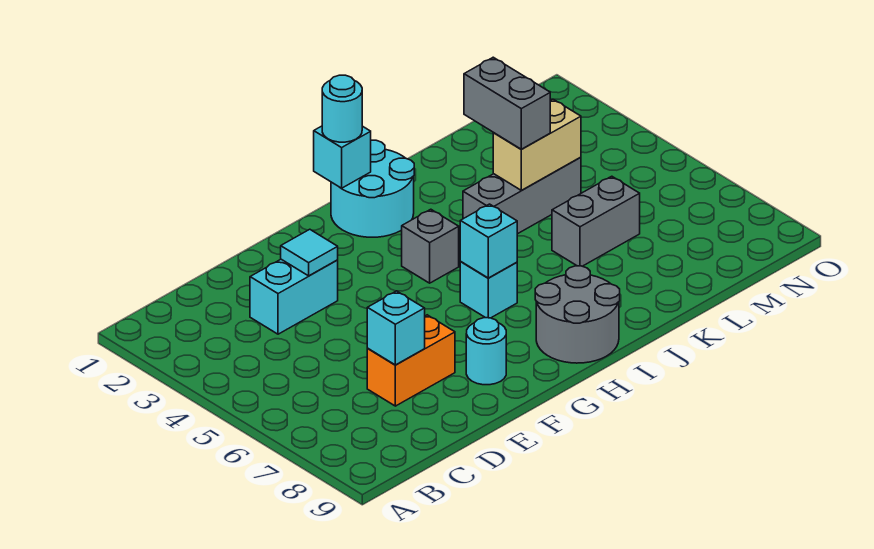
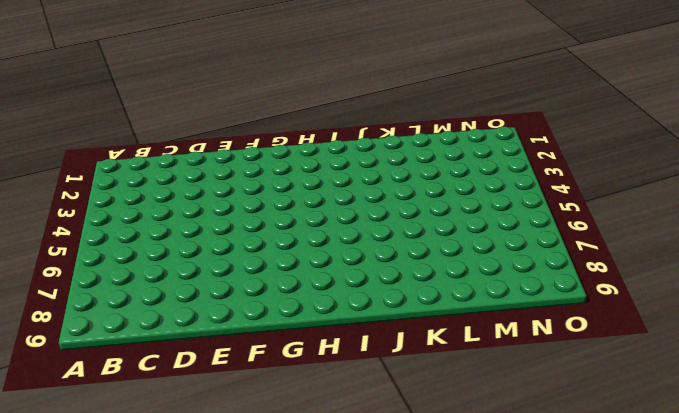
none -> cyan 1x2 brick [250,259,338,334]
none -> orange 1x2 brick [367,315,455,406]
none -> cyan 1x1 round brick [466,318,506,385]

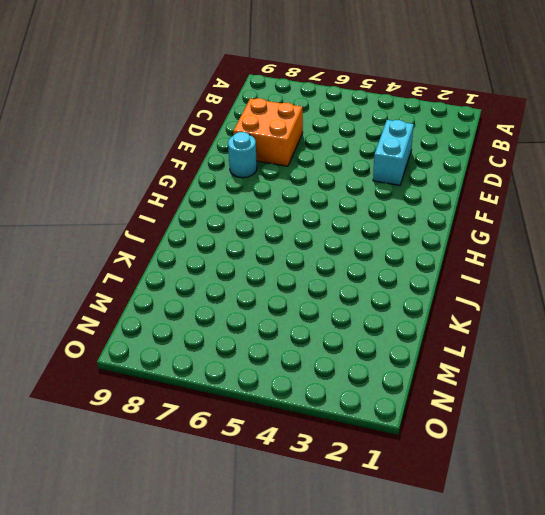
orange 2x2 brick [233,98,303,166] -> orange 1x2 brick [367,315,455,406]
none -> cyan 2x2 round brick [331,140,414,237]
none -> grey 1x1 brick [402,209,459,283]
none -> cyan 1x1 brick [460,262,517,318]

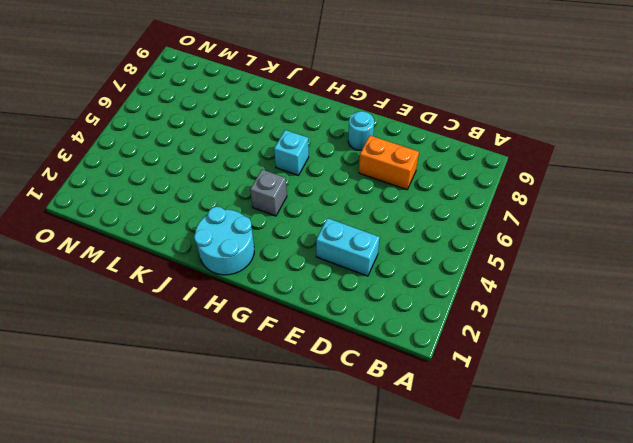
none -> grey 2x2 round brick [535,266,620,363]
none -> grey 1x3 brick [463,157,581,234]
none -> grey 1x2 brick [552,176,640,266]

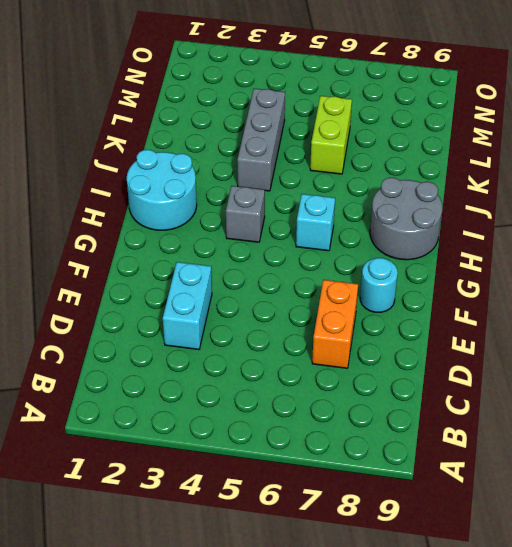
lime 1x2 brick [310,96,352,174] -> grey 1x2 brick [552,176,640,266]
none -> cyan 1x1 brick [367,291,425,365]
none -> cyan 1x1 tile [281,229,338,276]
none -> cyan 1x1 brick [314,126,371,188]

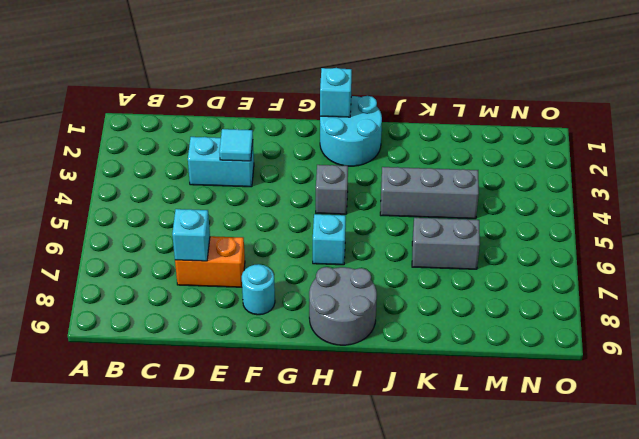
none -> cyan 1x1 brick [460,204,517,278]
none -> tan 1x2 brick [493,99,581,190]
none -> cyan 1x1 round brick [322,75,362,142]

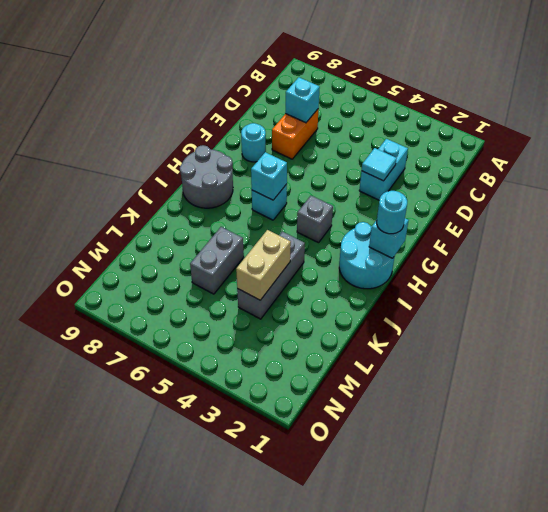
none -> grey 1x2 brick [464,57,550,149]

